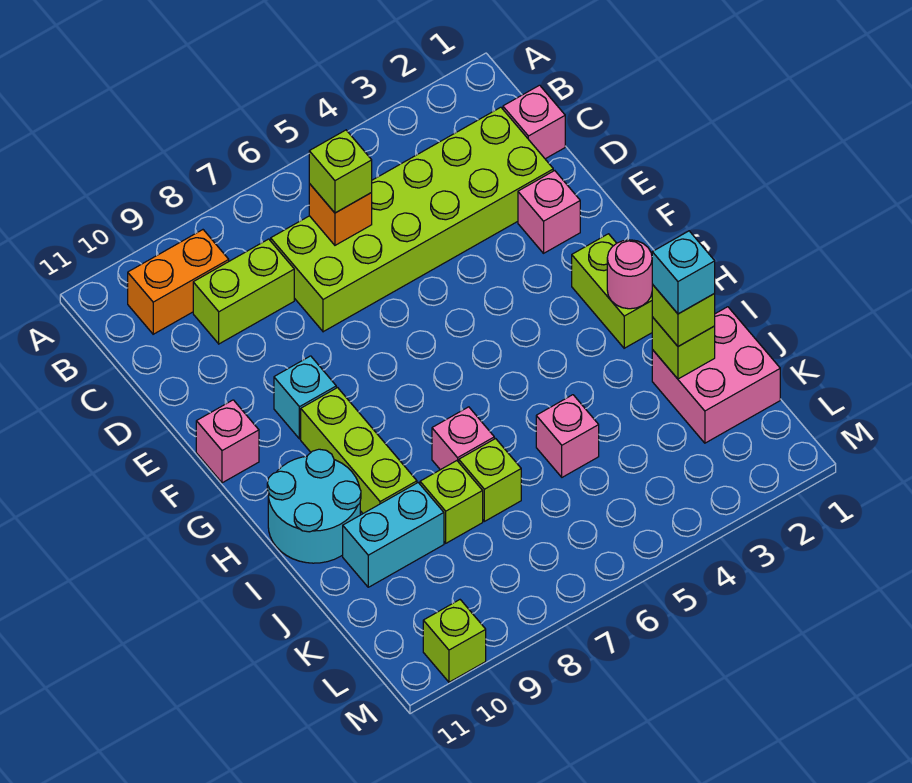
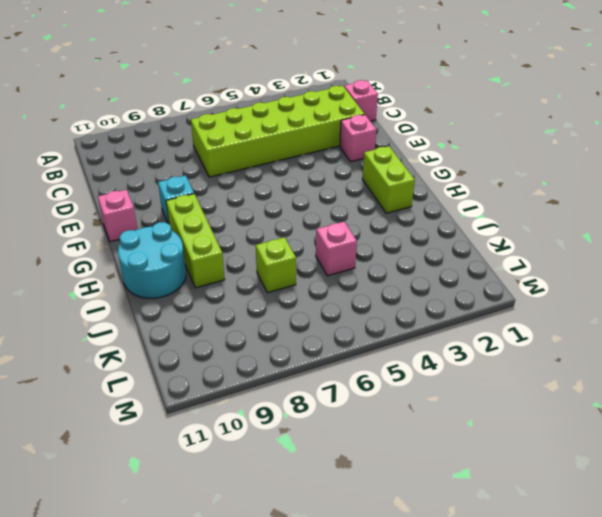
none -> orange 1x2 brick [128,230,229,334]
none -> lime 1x2 brick [193,239,294,344]
none -> pink 1x1 brick [432,407,494,470]

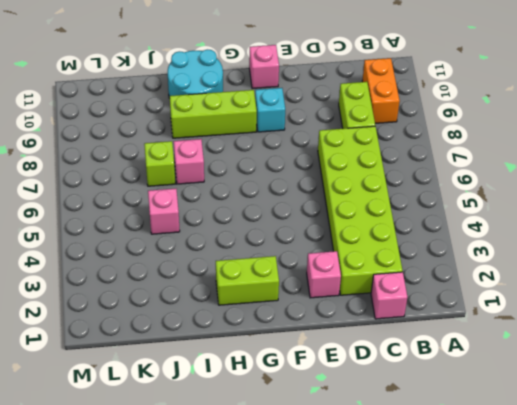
none -> pink 2x2 brick [652,307,780,443]
none -> lime 1x1 brick [420,461,483,543]
none -> cyan 1x2 brick [343,483,444,587]

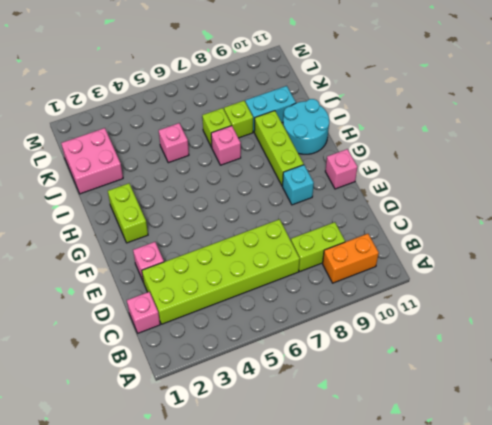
none -> lime 1x1 brick [423,600,486,682]
none -> orange 1x1 brick [309,184,372,245]
none -> pink 1x1 round brick [607,240,652,309]

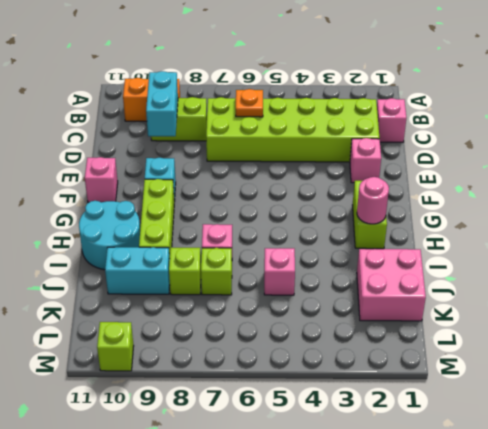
orange 1x1 plate [236,89,263,117] -> orange 1x1 brick [309,184,372,245]
cyan 1x2 brick [146,71,178,136] -> none
none -> lime 1x1 brick [652,317,715,379]
none -> lime 1x1 brick [309,130,372,213]
none -> lime 1x1 brick [652,284,715,346]

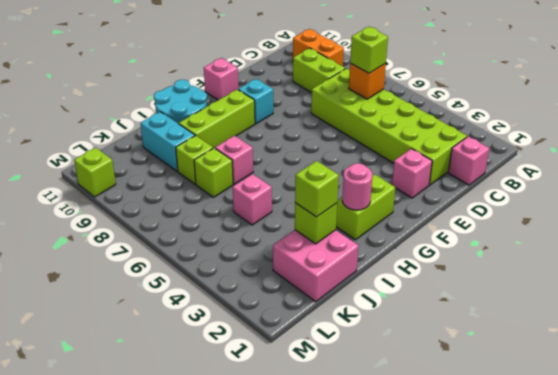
none -> cyan 1x1 brick [652,231,715,314]

